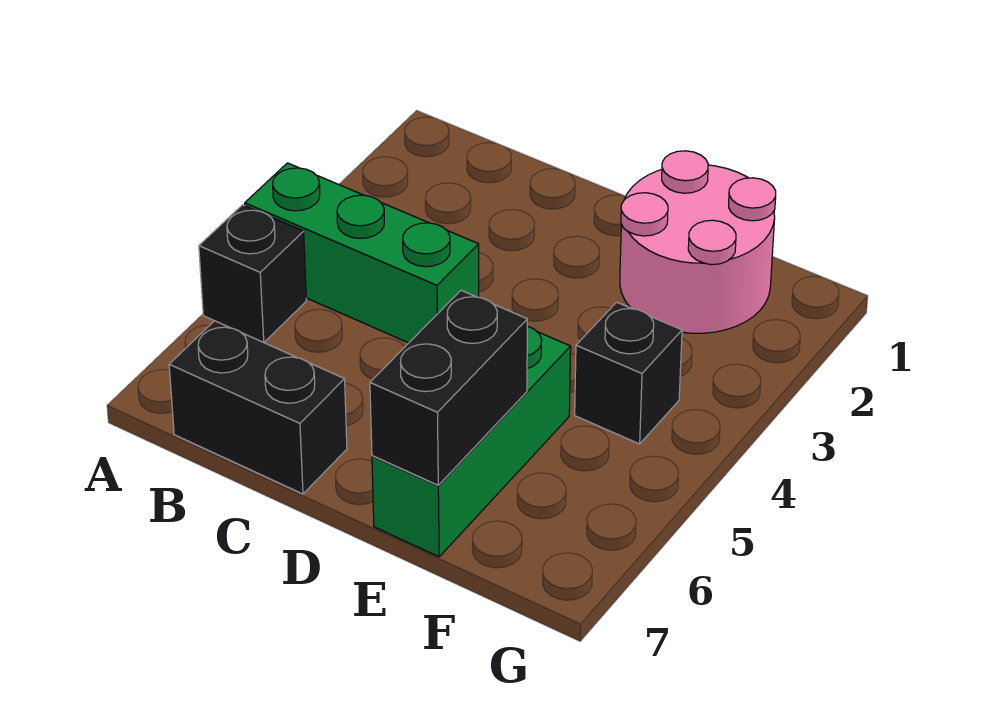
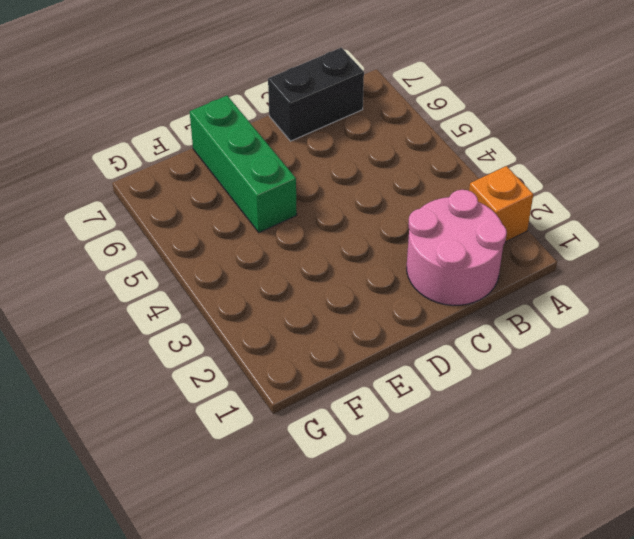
orange 1x1 brick [469,166,533,242] -> none
pink 2x2 round brick [407,190,507,305] -> pink 2x2 round brick moved to [620,151,776,333]
none -> green 1x3 brick [245,163,479,343]
none -> black 1x1 brick [199,205,306,342]

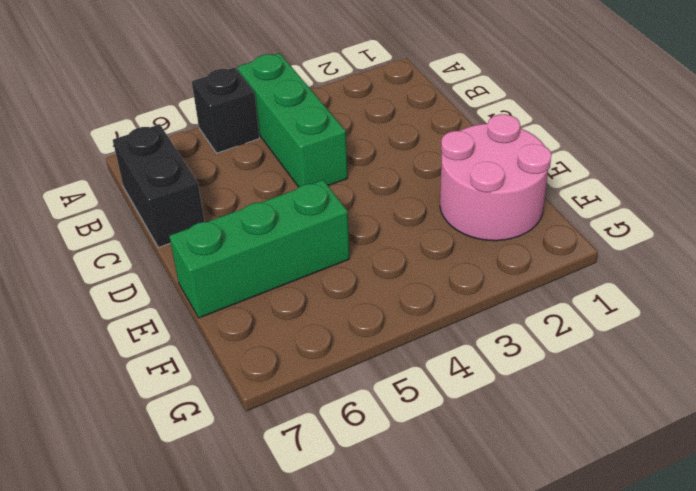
none -> black 1x1 brick [575,302,682,444]
none -> black 1x2 brick [370,290,527,485]

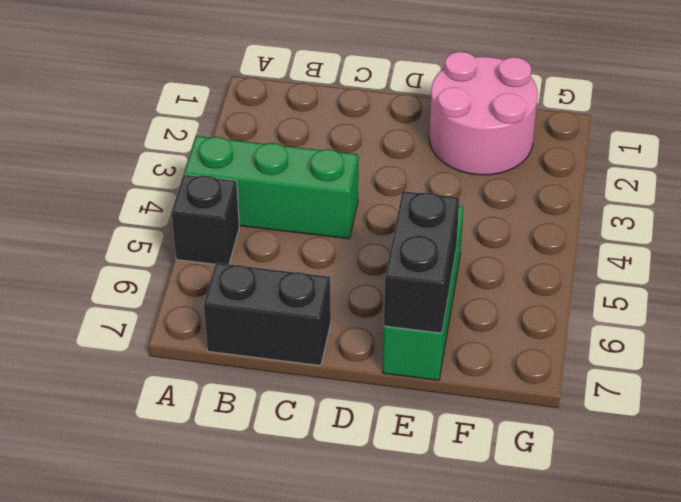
none -> black 1x1 brick [575,302,682,444]

